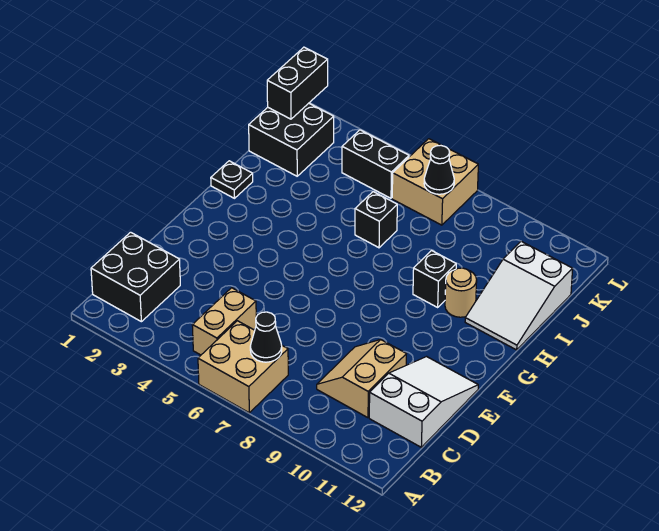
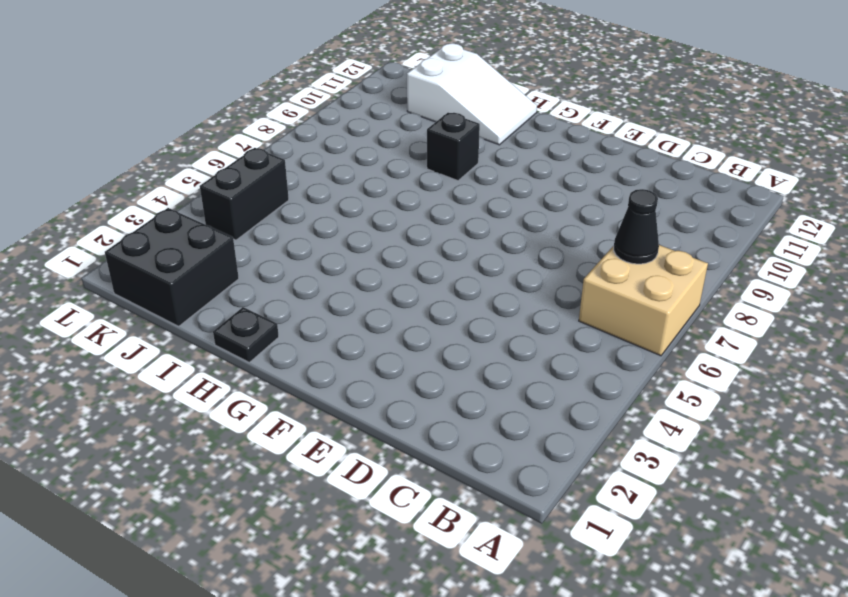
none -> black 2x2 brick [91,232,180,322]
none -> tan 1x2 brick [192,288,256,355]
none -> tan 2x2 slope [317,340,406,418]

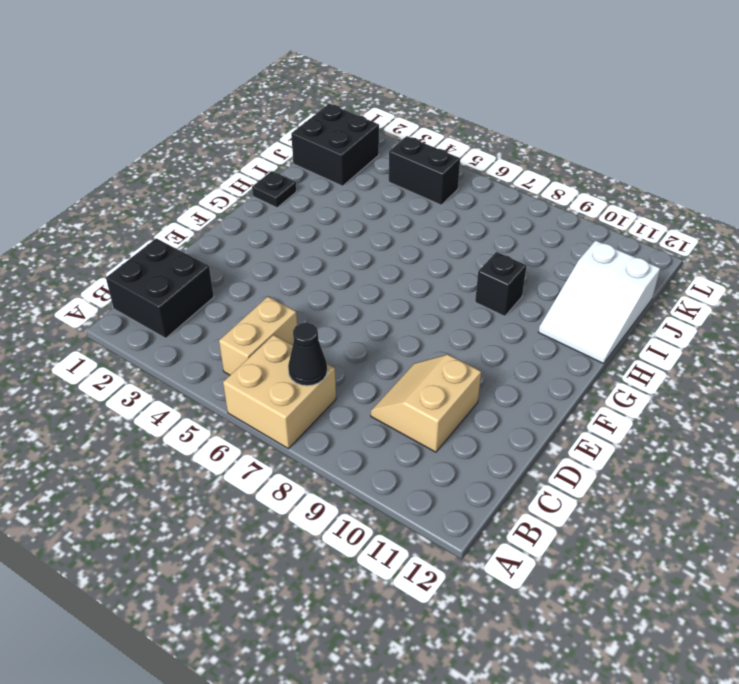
none -> white 2x3 slope [369,357,478,447]
none -> tan 1x1 round brick [445,268,477,317]
none -> black 1x1 brick [355,192,397,248]

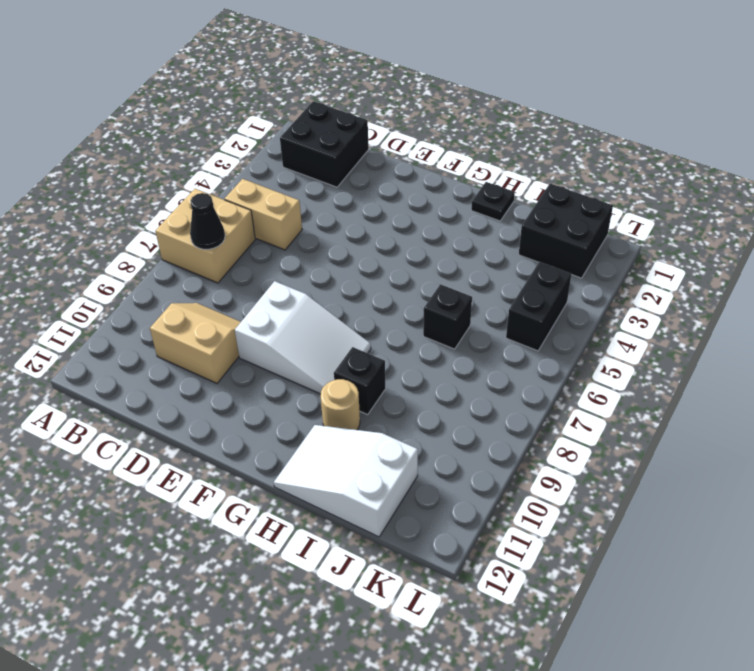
white 2x3 slope [235,281,371,394] -> white 2x3 slope moved to [369,357,478,447]
none -> tan 2x2 brick [392,139,478,225]
none -> black 1x2 brick [267,47,328,119]
none -> black 1x1 cone [424,145,454,194]

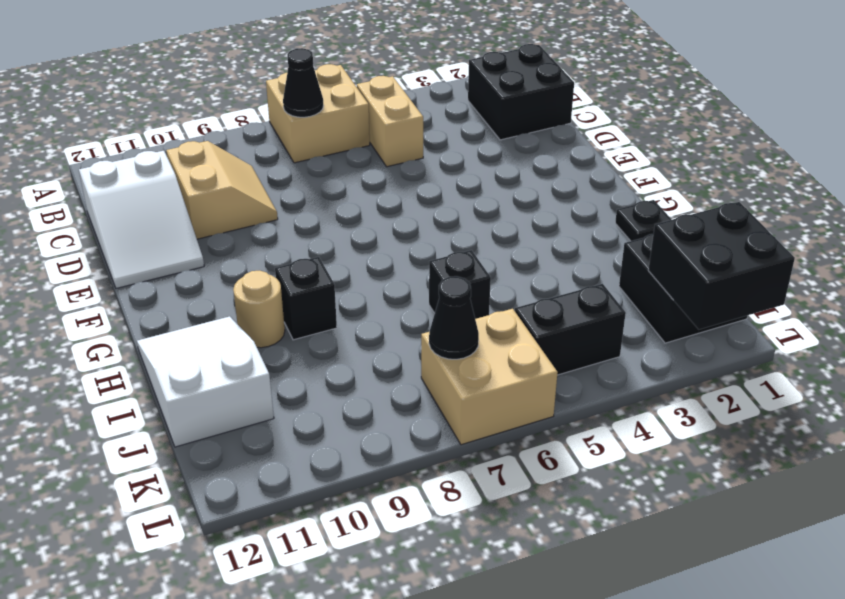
black 2x2 brick [648,202,795,330] -> black 1x2 brick [267,47,328,119]

